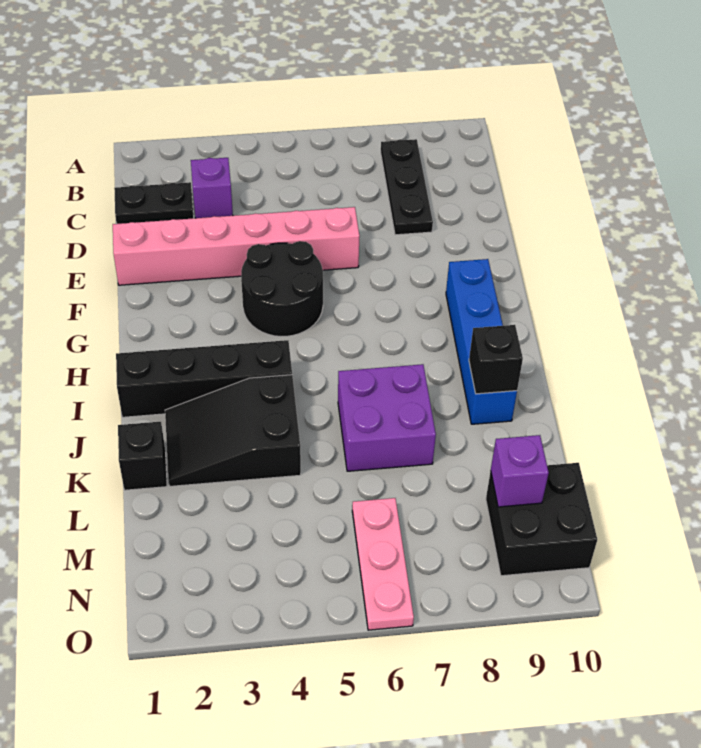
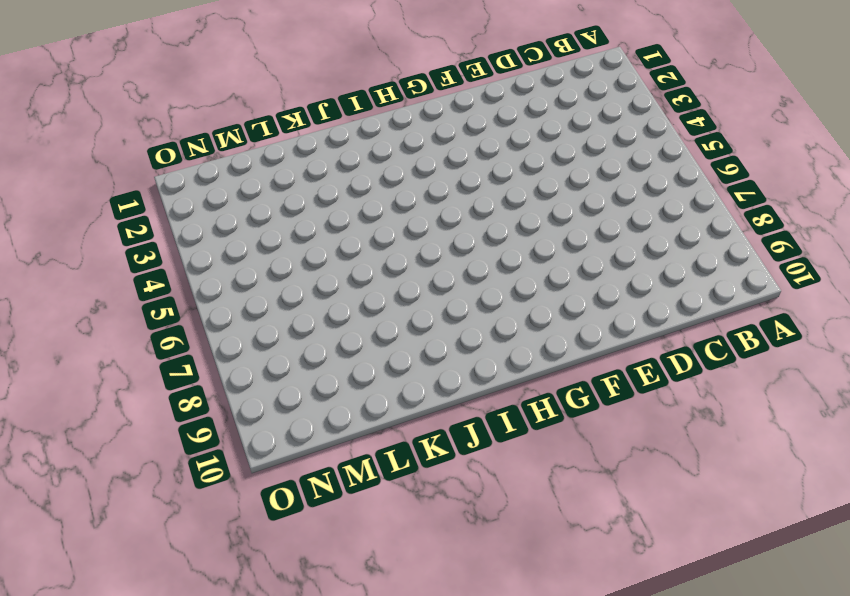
none -> black 1x3 plate [381,139,433,235]
none -> black 1x2 plate [114,182,194,224]
none -> purple 1x1 brick [191,158,233,218]

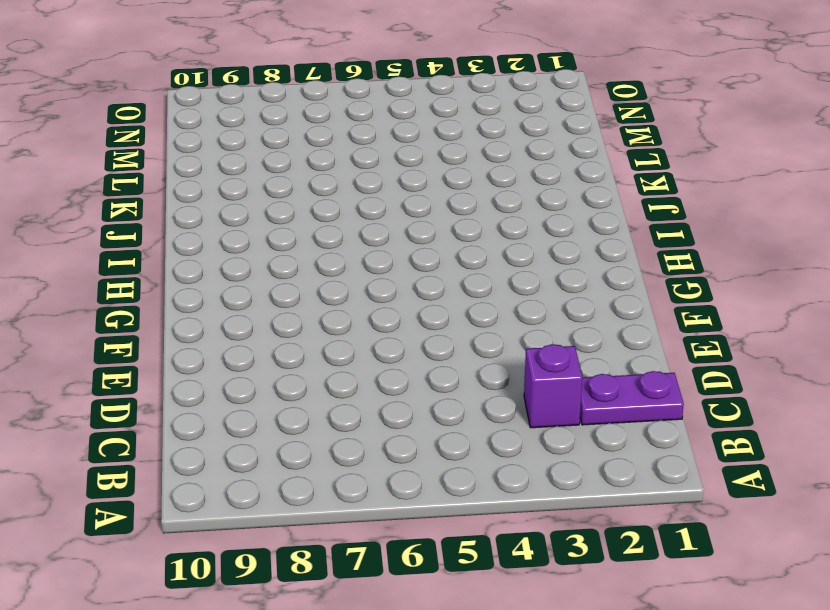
purple 1x2 plate [580,371,684,425] -> black 1x2 plate [114,182,194,224]
none -> black 1x3 plate [381,139,433,235]
none -> pink 1x6 brick [113,207,359,285]
none -> black 2x2 round brick [241,241,323,337]

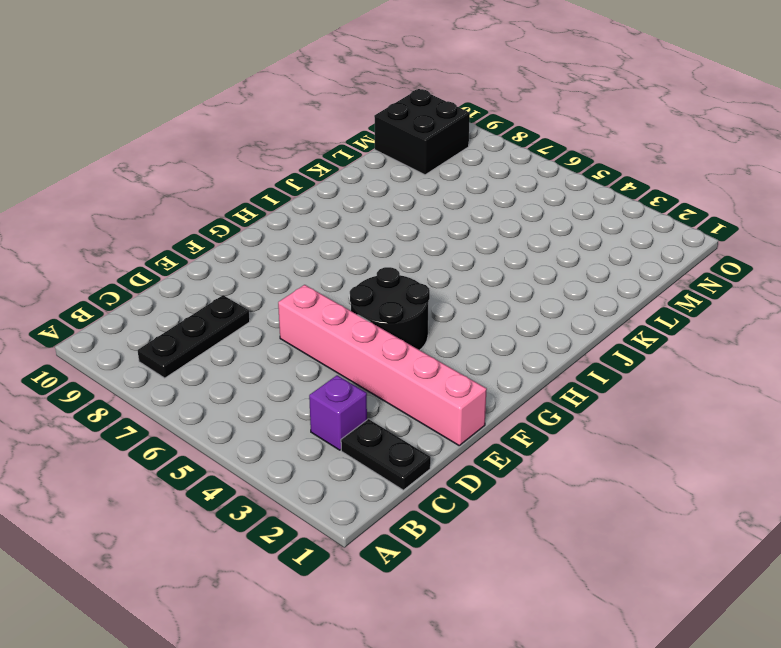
none -> blue 1x4 brick [446,259,517,424]
none -> black 1x4 brick [116,340,292,417]
none -> black 2x3 slope [165,375,301,486]

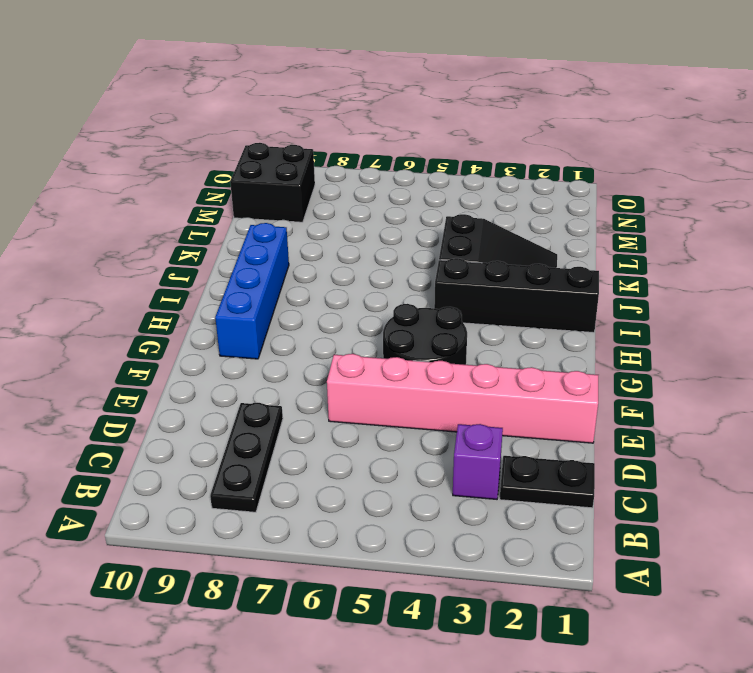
none -> purple 2x2 brick [338,364,436,471]
none -> black 1x1 brick [118,422,167,490]
none -> pink 1x3 plate [352,498,414,630]

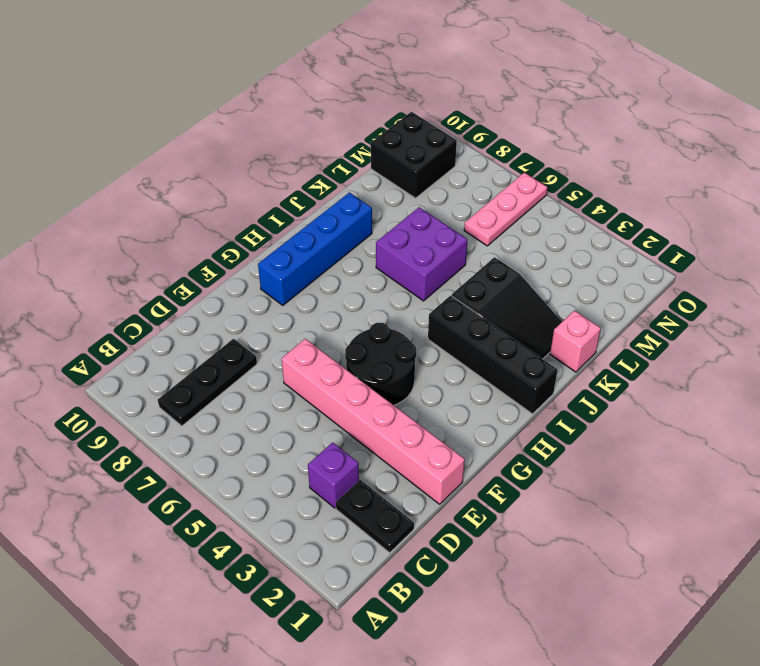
pink 1x1 brick [550,311,601,372] -> black 1x1 brick [118,422,167,490]
none -> black 1x1 brick [469,325,523,394]
none -> purple 1x1 brick [491,435,549,507]

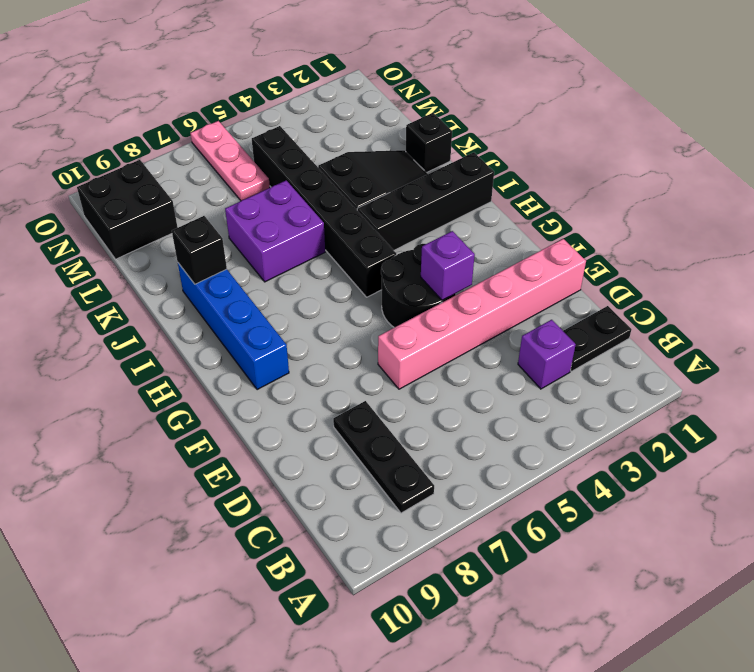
purple 1x1 brick [421,231,475,300] -> purple 1x1 brick moved to [491,435,549,507]
black 1x6 brick [252,126,396,297] -> none

